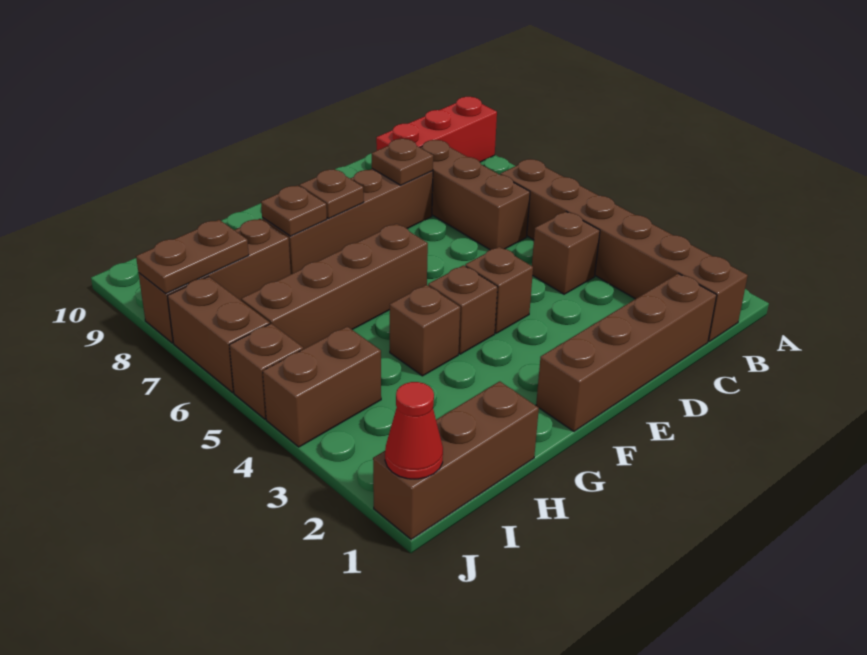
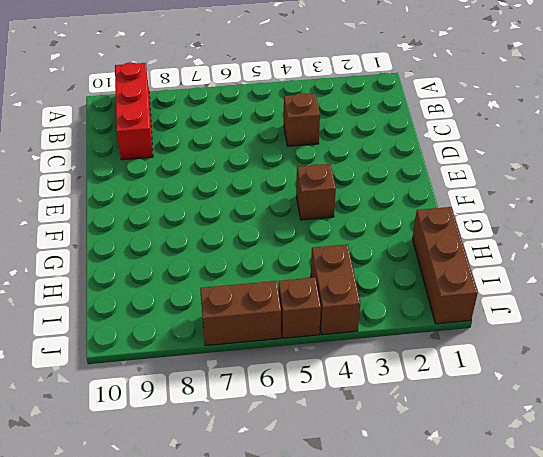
none -> brown 1x6 brick [500,159,748,341]
none -> brown 1x4 brick [536,273,717,431]
none -> brown 1x3 brick [420,140,530,250]

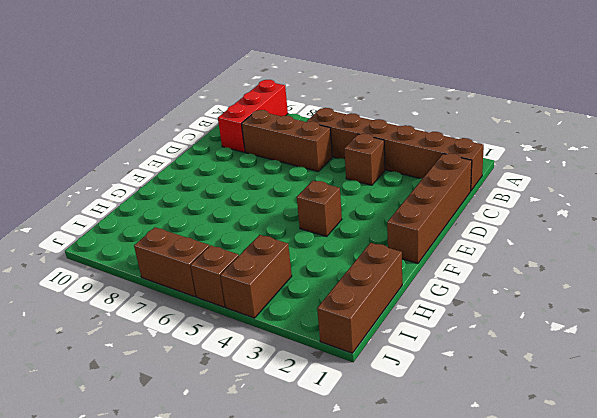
none -> brown 1x4 brick [262,169,433,274]
none -> brown 1x1 brick [465,247,533,333]
none -> brown 1x4 brick [241,224,428,349]

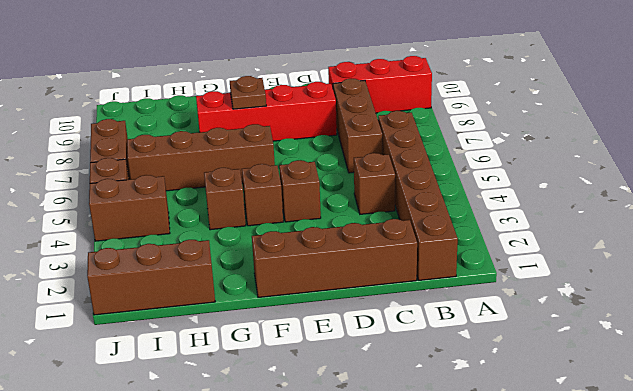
red 1x4 brick [196,82,337,141] -> brown 1x4 brick [262,169,433,274]
none -> brown 1x3 brick [139,219,291,343]
none -> brown 1x1 plate [372,139,433,185]
none -> brown 1x1 plate [261,185,327,236]

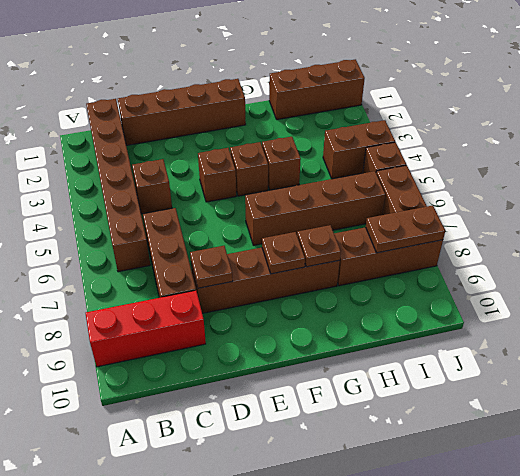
none -> red 1x1 cone [385,382,443,479]

